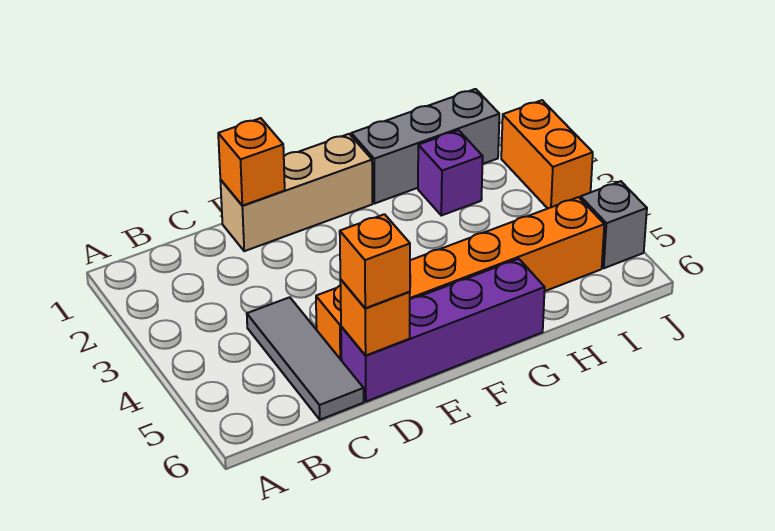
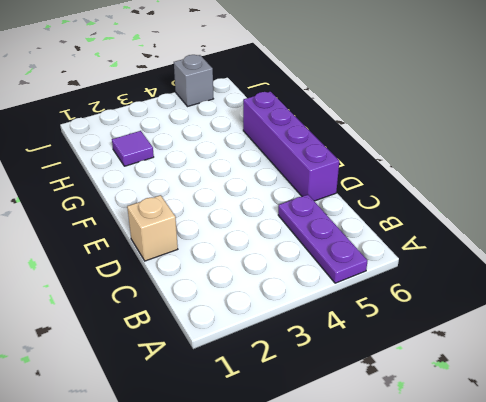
purple 1x3 plate [278,195,367,283] -> grey 1x3 tile [247,297,364,420]
tan 1x1 brick [127,195,178,261] -> tan 1x3 brick [220,134,372,251]
purple 1x1 tile [112,131,154,166] -> purple 1x1 brick [418,130,483,215]
none -> orange 1x6 brick [316,197,604,361]
none -> grey 1x3 brick [351,89,499,204]

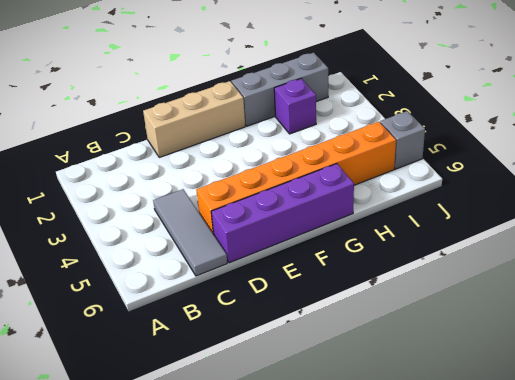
none -> orange 1x2 brick [501,100,593,208]
none -> orange 1x1 brick [218,118,285,206]

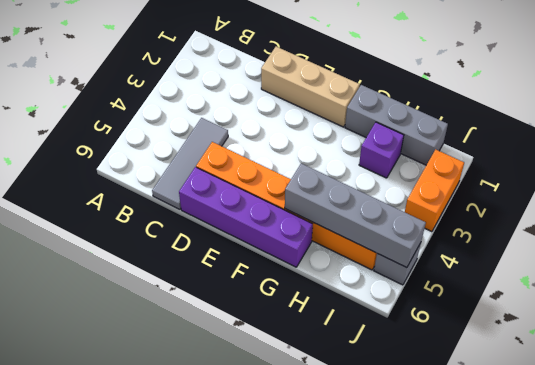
grey 1x4 brick [285,164,426,268] -> none
none -> orange 1x1 brick [218,118,285,206]
none -> orange 1x1 brick [340,279,410,356]

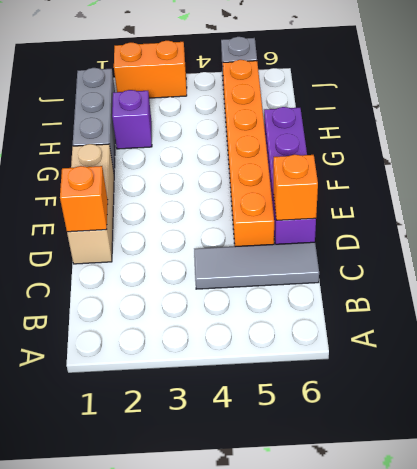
none -> orange 1x1 brick [340,214,410,308]

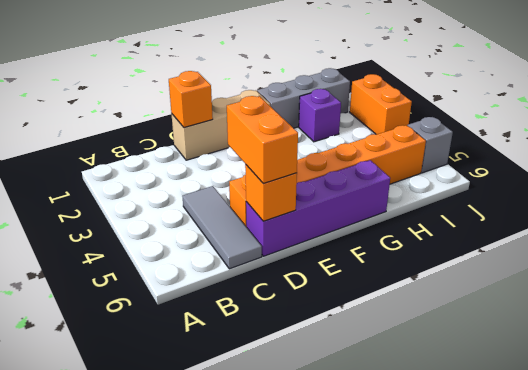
orange 1x2 brick [227,96,298,183] -> orange 1x1 brick [340,214,410,308]

